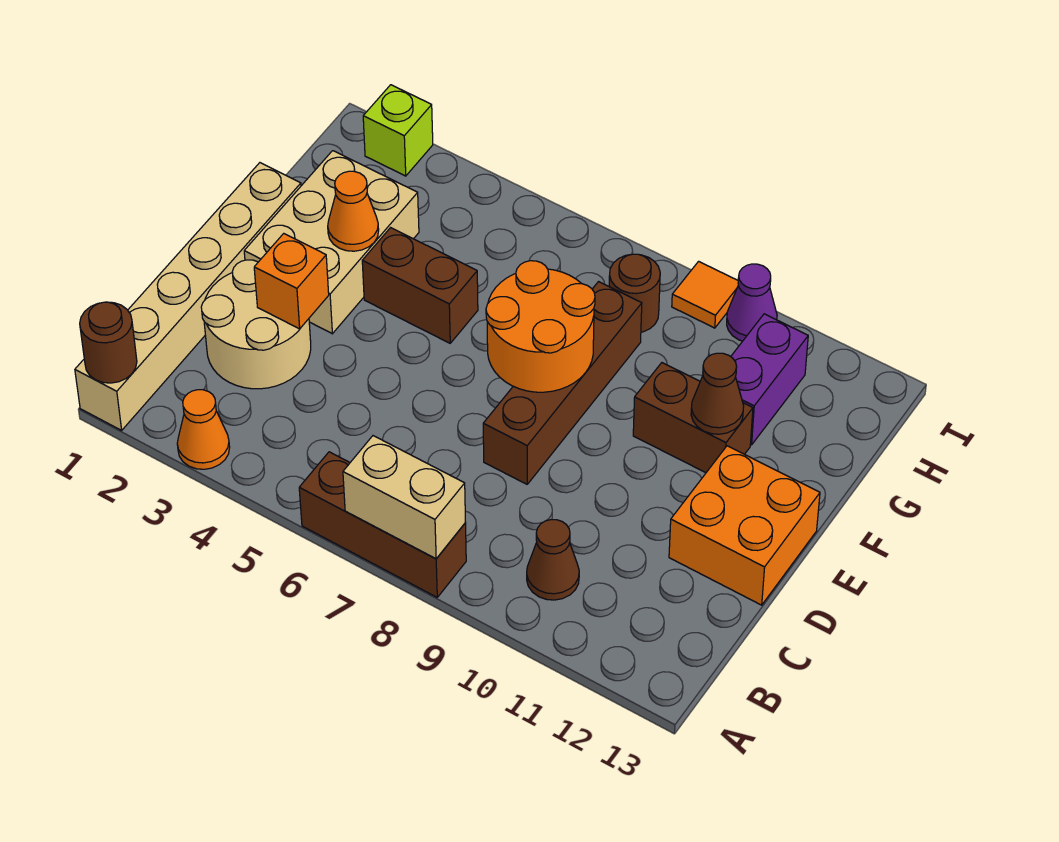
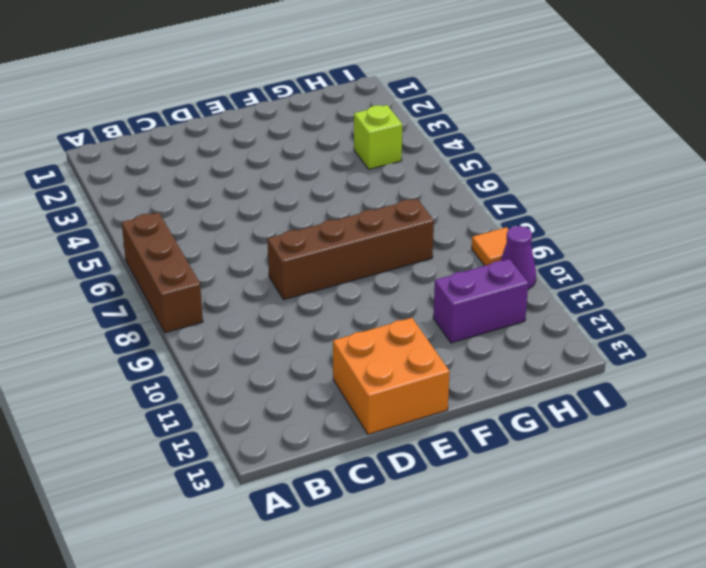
lime 1x1 brick [354,105,402,169] -> lime 1x1 brick moved to [363,85,433,176]
none -> tan 1x6 brick [75,163,301,430]
none -> orange 1x1 cone [177,390,230,469]
none -> brown 1x1 cone [527,520,579,600]

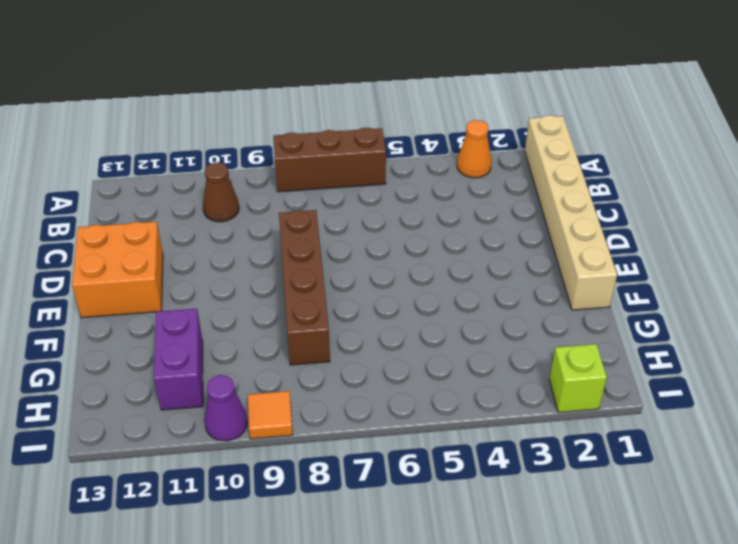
none -> tan 2x2 round brick [201,260,311,389]
none -> tan 2x3 brick [244,151,419,334]
none -> brown 1x2 brick [362,228,478,343]

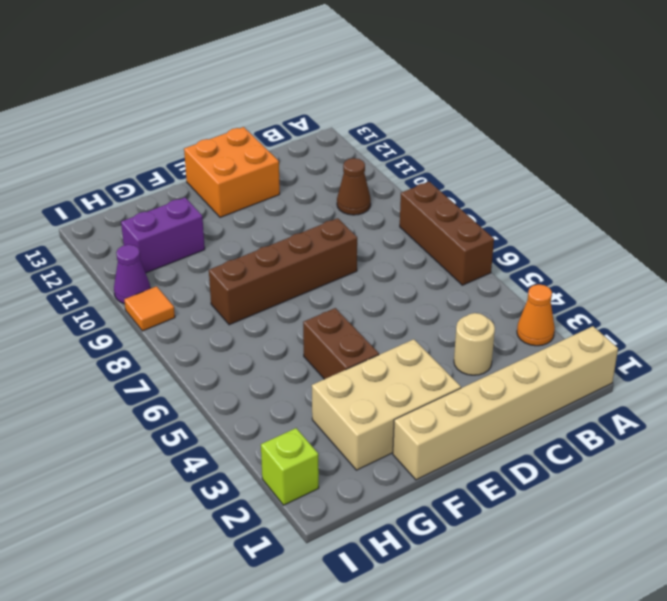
tan 1x1 round brick [454,313,495,375] -> tan 2x2 round brick [201,260,311,389]
none -> brown 1x2 brick [633,363,753,473]
none -> brown 1x1 round brick [609,254,660,332]
none -> brown 1x1 round brick [80,302,137,383]

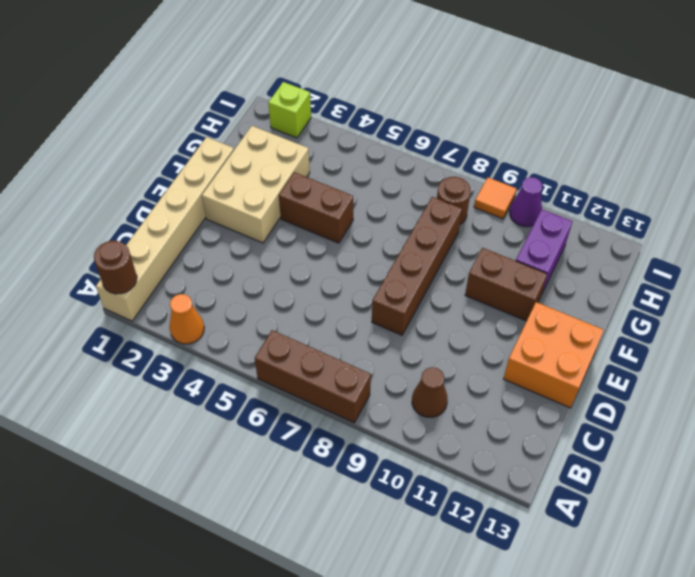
none -> tan 2x2 round brick [201,260,311,389]
none -> tan 1x2 brick [343,436,465,559]
none -> orange 1x1 brick [254,234,329,329]

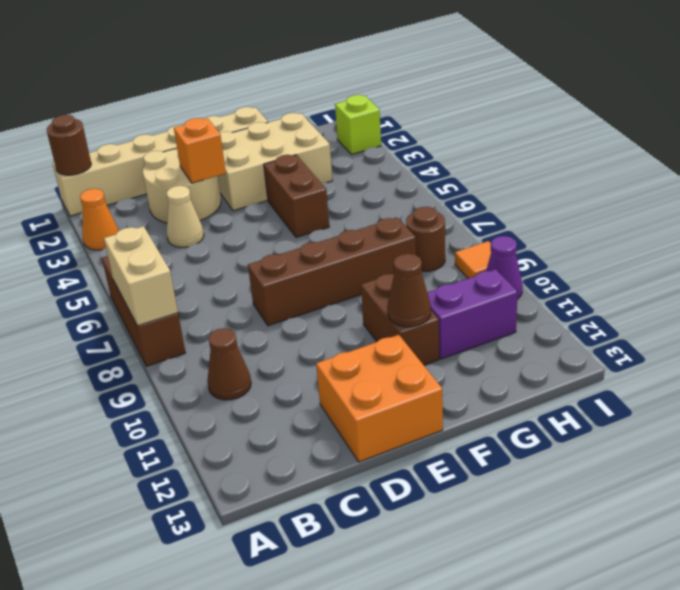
tan 1x1 cone [167,186,204,247] -> none
none -> orange 2x2 round brick [486,261,595,392]
none -> orange 1x1 cone [328,171,379,251]

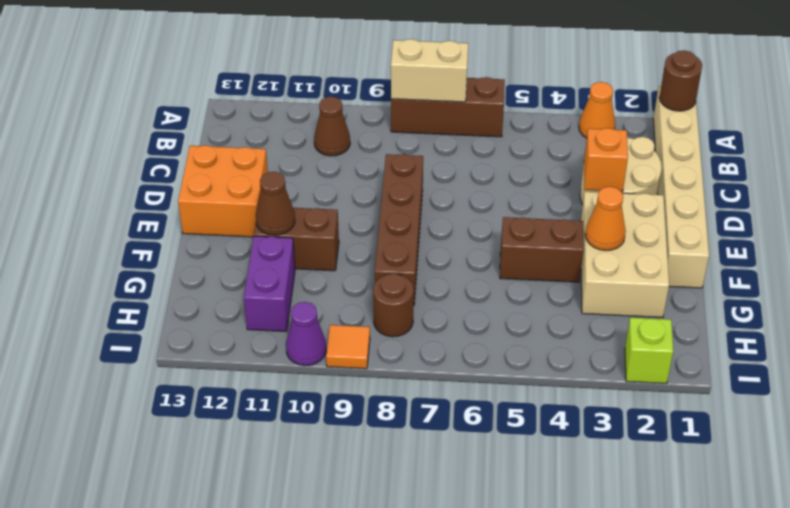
none -> orange 2x2 round brick [486,261,595,392]

